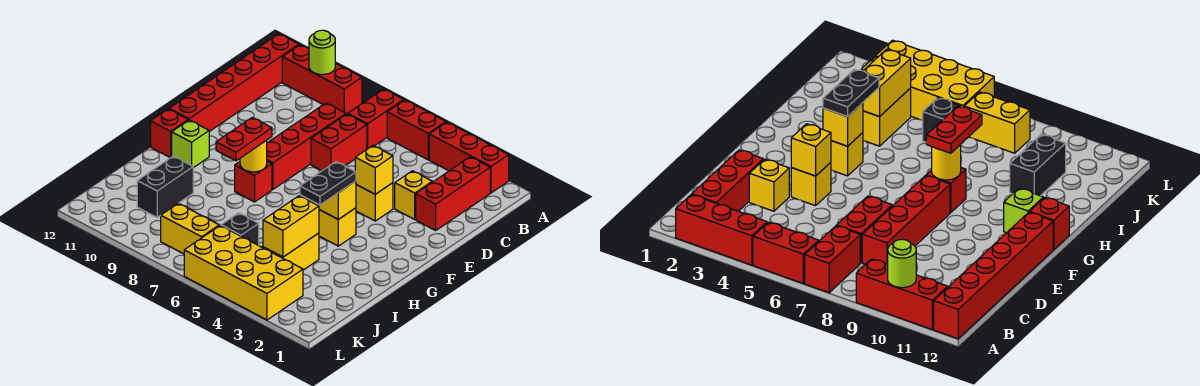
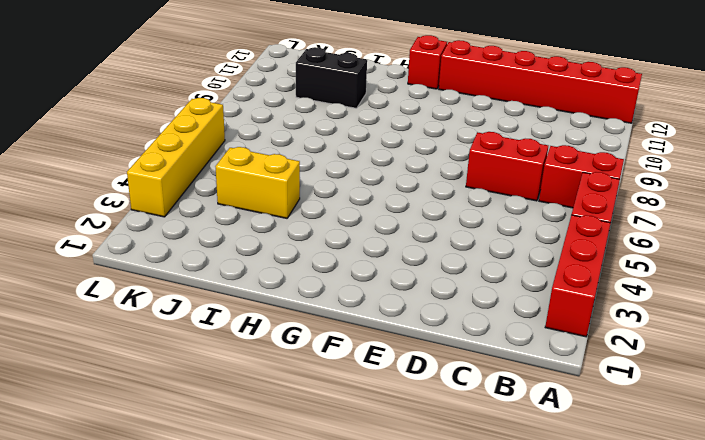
yellow 1x4 brick [127,98,225,217] -> yellow 2x4 brick [184,226,303,320]
none -> red 1x3 brick [282,45,362,114]
none -> red 1x3 brick [416,157,490,230]
none -> red 1x4 brick [267,103,346,189]

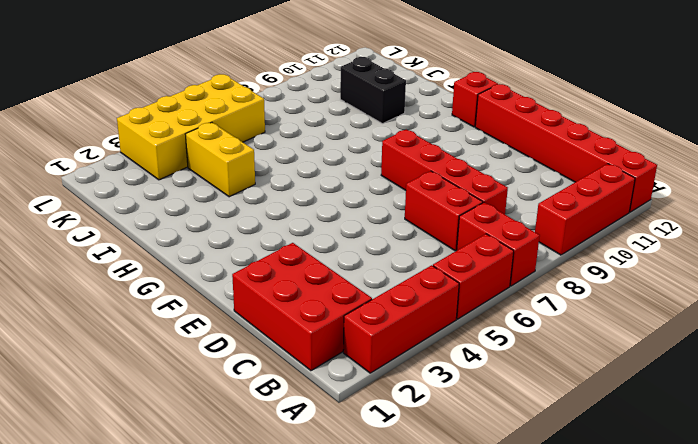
red 2x3 brick [232,243,372,371] -> red 1x3 brick [416,157,490,230]
none -> yellow 1x1 brick [395,171,432,219]
none -> yellow 1x1 brick [356,183,393,221]
none -> yellow 1x1 brick [319,208,356,246]

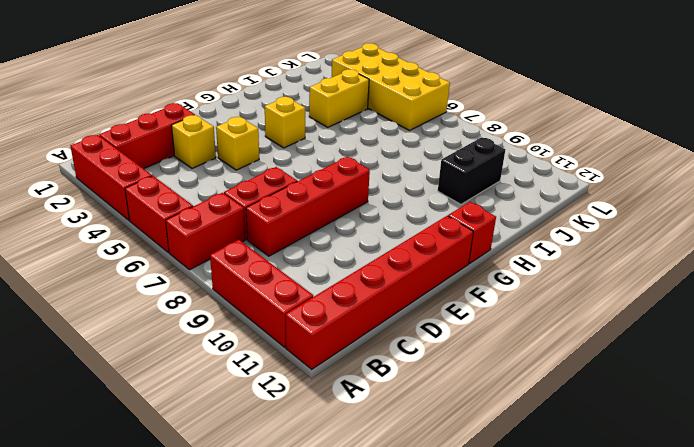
none -> red 1x1 brick [235,161,272,202]
none -> lime 1x1 brick [172,120,209,168]
none -> black 1x1 brick [221,213,259,245]

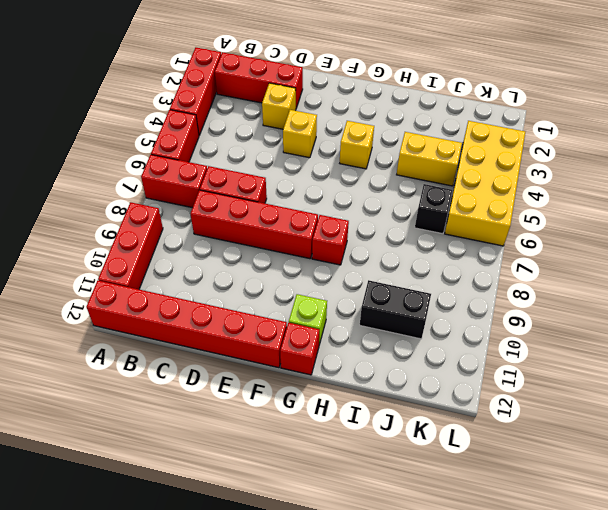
none -> yellow 1x2 brick [161,203,219,254]
none -> lime 1x1 round brick [309,30,335,75]
none -> yellow 1x1 brick [355,146,393,194]

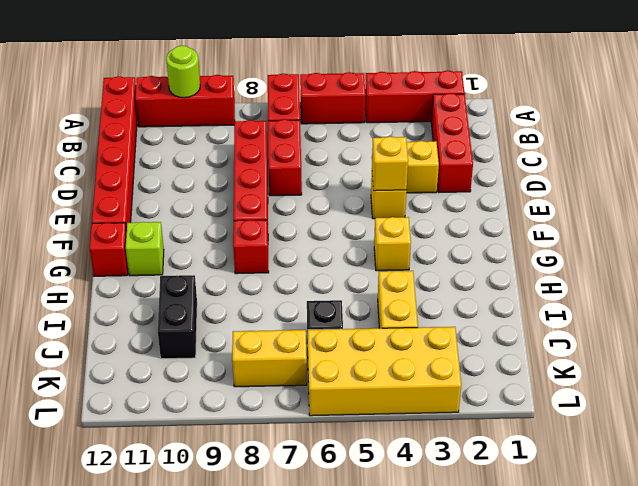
none -> yellow 1x1 brick [318,181,356,219]
none -> yellow 1x1 round brick [240,140,267,172]
none -> yellow 1x2 brick [263,196,319,257]

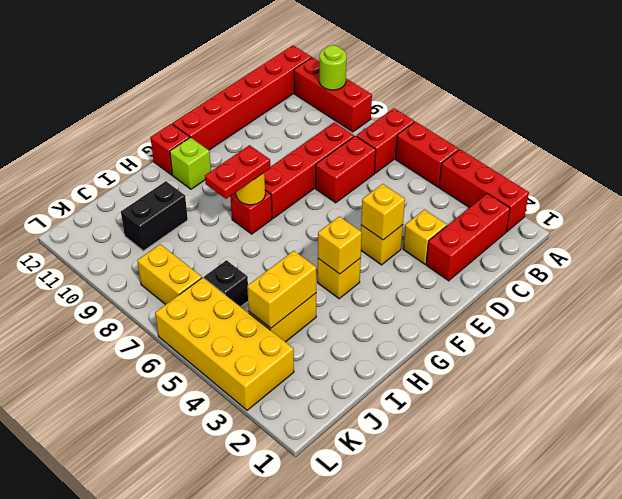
none -> black 1x2 plate [300,162,356,205]

